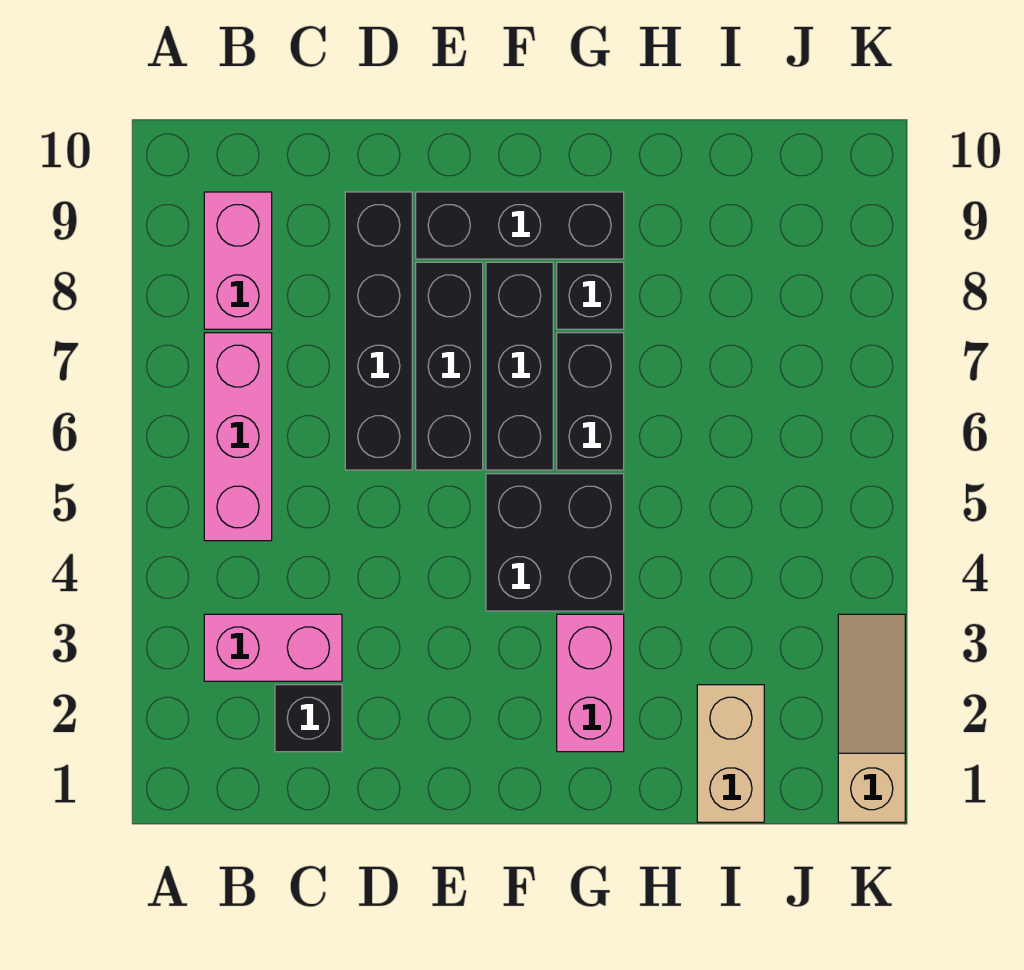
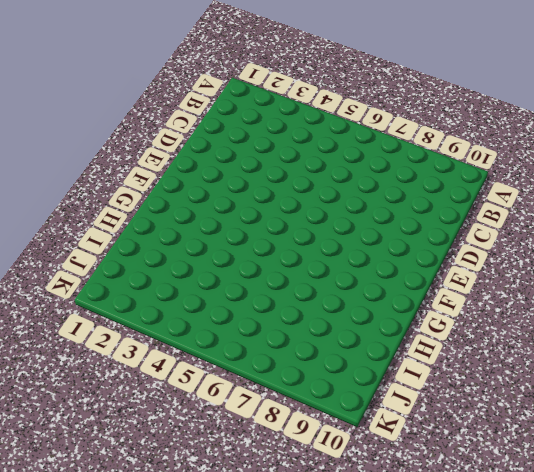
none -> pink 1x2 brick [204,614,342,681]
none -> pink 1x3 brick [204,333,272,541]
none -> pink 1x2 brick [204,192,272,329]

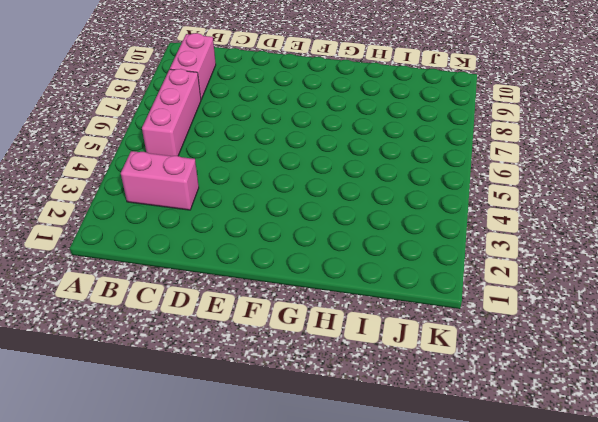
none -> black 1x1 brick [275,685,342,752]
none -> black 1x4 brick [345,192,412,470]
none -> black 1x3 brick [416,262,483,470]

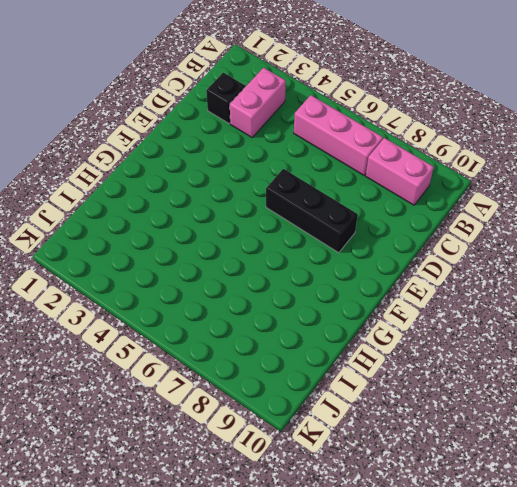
none -> black 1x4 brick [345,192,412,470]
none -> black 1x3 brick [416,192,624,259]
none -> black 2x2 brick [486,474,624,611]

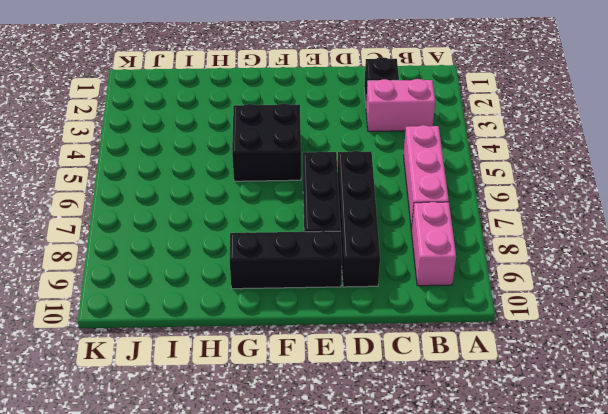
none -> black 1x3 brick [486,262,553,470]
none -> pink 1x2 brick [557,614,624,752]
none -> black 1x2 brick [557,333,624,470]

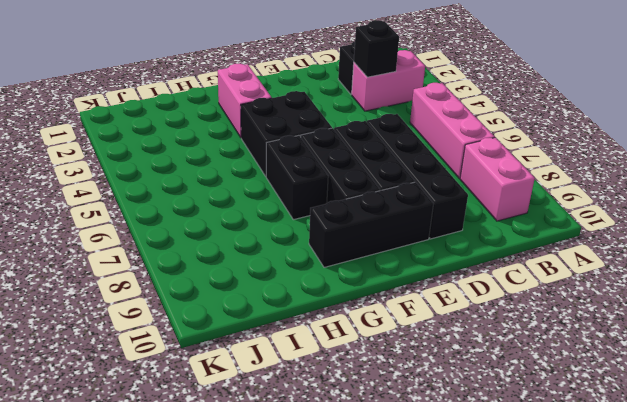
black 1x1 brick [354,20,399,77] -> black 1x1 brick moved to [557,262,624,329]
none -> tan 1x2 brick [697,685,764,822]
none -> tan 1x3 slope [838,614,905,822]

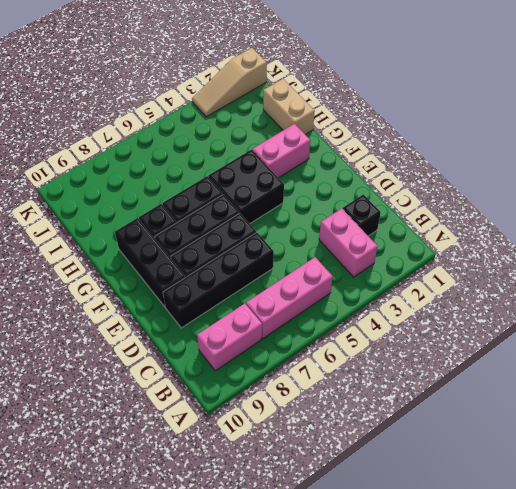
tan 1x2 brick [263,79,315,134] -> tan 1x2 brick turned to [697,685,764,822]

